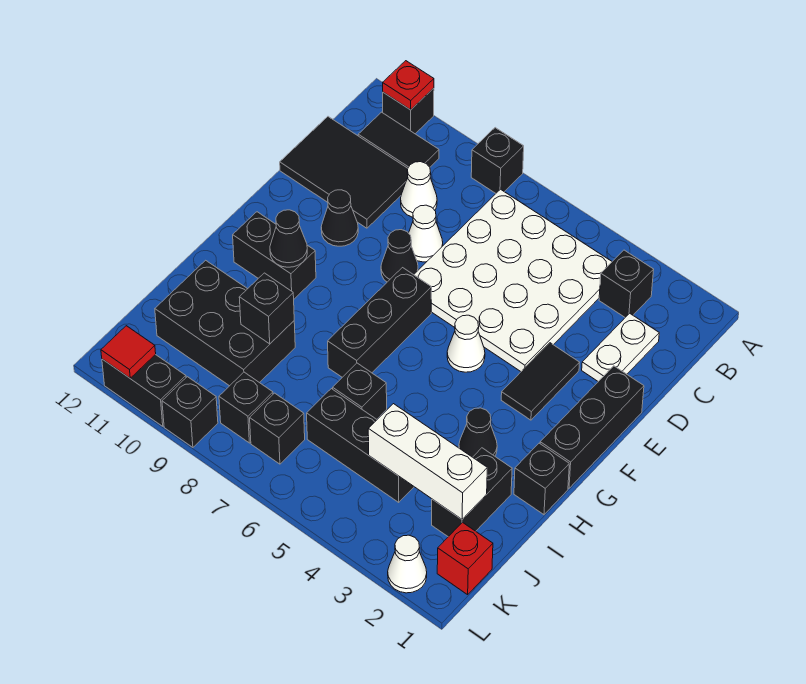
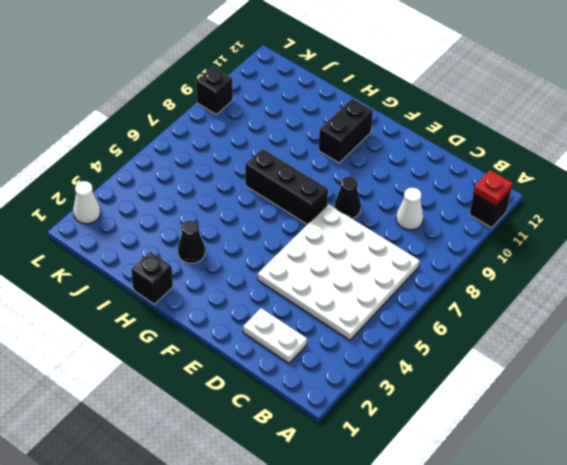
none -> black 1x1 brick [471,128,524,193]
none -> black 1x1 brick [599,250,654,317]
none -> black 1x2 tile [358,112,439,168]
none -> black 2x3 tile [280,117,408,228]

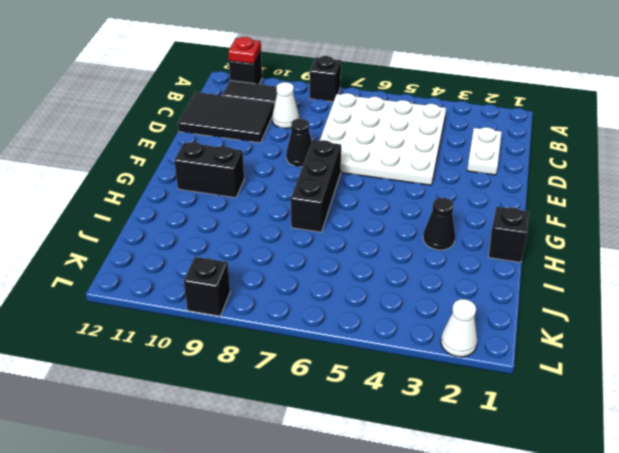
none -> black 1x1 brick [599,250,654,317]
none -> white 1x1 cone [409,205,443,262]
none -> black 1x3 brick [540,366,644,488]
none -> black 1x2 tile [501,343,580,420]

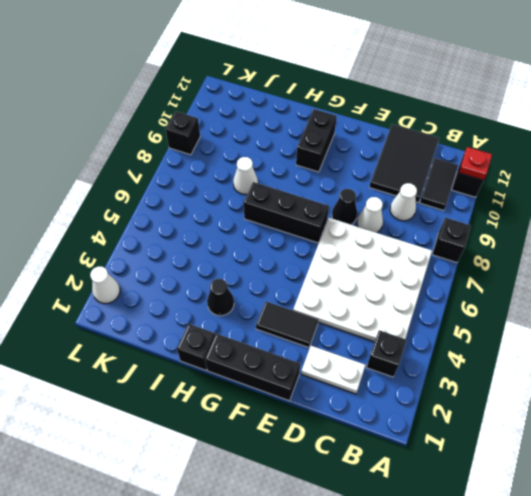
white 1x1 cone [233,157,258,194] -> white 1x1 cone moved to [447,315,485,372]
none -> black 1x1 cone [321,190,358,246]
none -> black 1x2 brick [432,448,512,537]
none -> black 1x1 brick [333,363,387,419]
none -> black 2x3 brick [155,260,295,386]

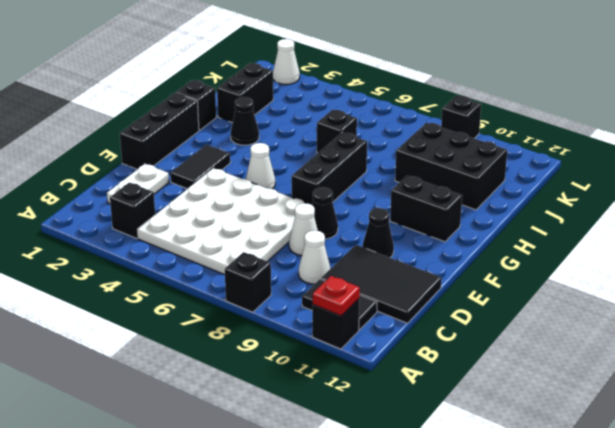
none -> black 1x3 brick [307,389,414,502]
none -> red 1x1 brick [437,523,493,595]
none -> black 1x1 brick [250,393,305,464]
none -> black 1x1 brick [219,372,273,443]

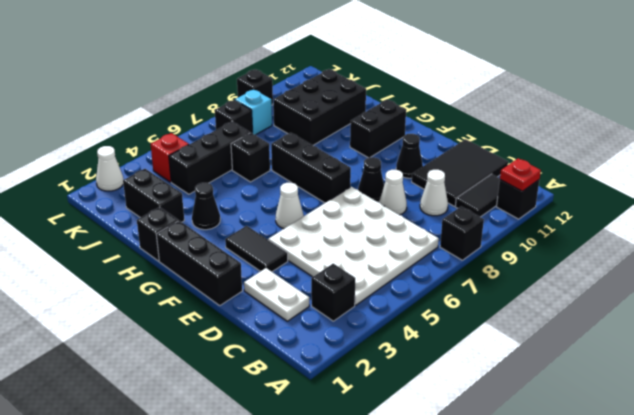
red 1x1 brick [151,133,189,182] -> red 1x1 brick moved to [437,523,493,595]
cyan 1x1 brick [235,89,272,135] -> black 1x1 brick [219,372,273,443]
none -> black 1x2 brick [102,354,186,426]
none -> black 1x1 cone [270,210,307,267]
none -> black 1x1 brick [239,273,294,344]
none -> white 1x3 brick [368,404,487,519]

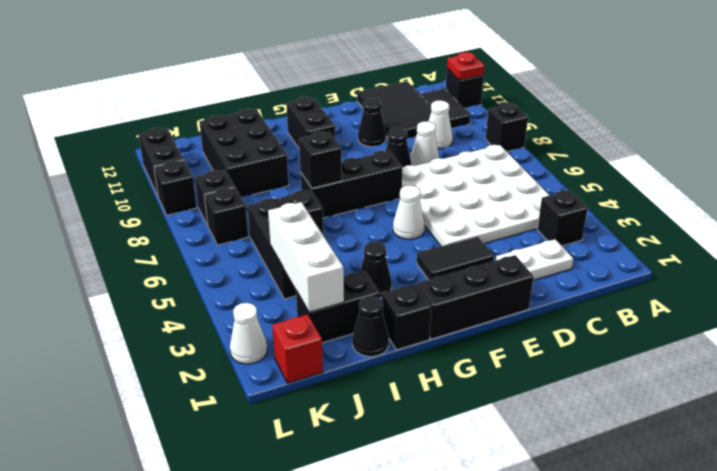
black 1x1 brick [299,131,342,188] -> black 1x1 brick moved to [239,273,294,344]
black 1x1 cone [352,296,389,357] -> black 1x1 cone moved to [270,210,307,267]
none -> red 1x1 tile [101,326,156,378]

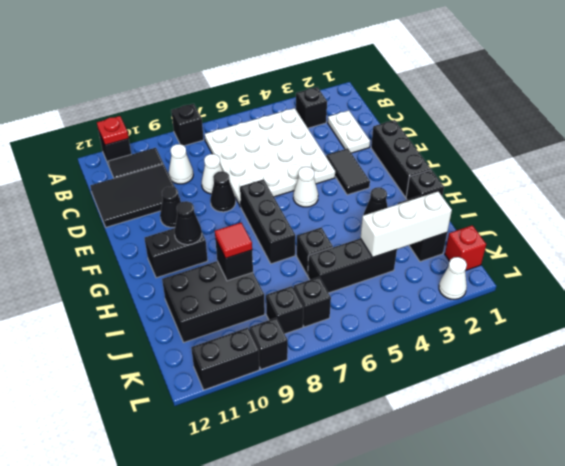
red 1x1 tile [215,223,252,259] -> red 1x1 tile moved to [101,326,156,378]

